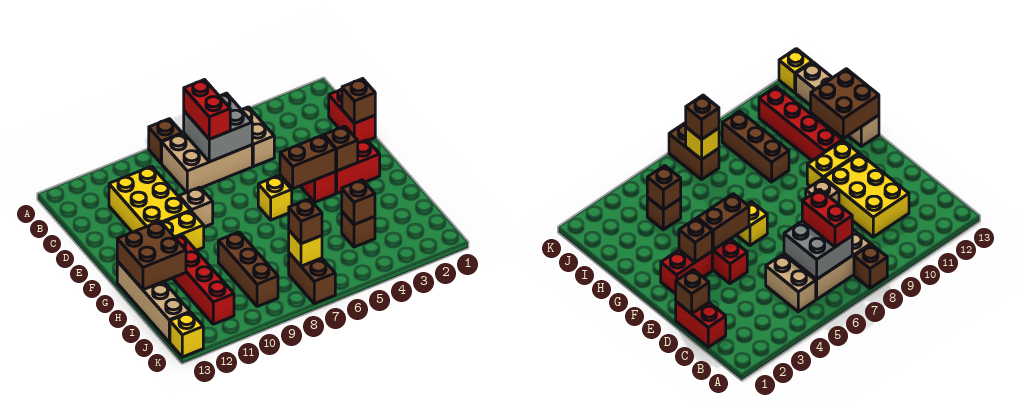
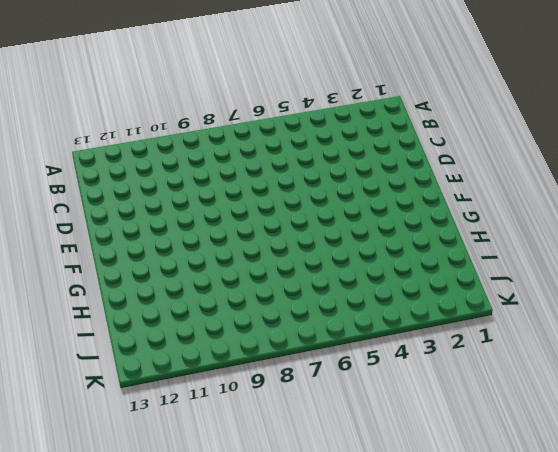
none -> brown 1x1 brick [149,119,182,163]
none -> tan 1x2 brick [241,107,274,167]
none -> tan 2x3 brick [162,133,252,192]

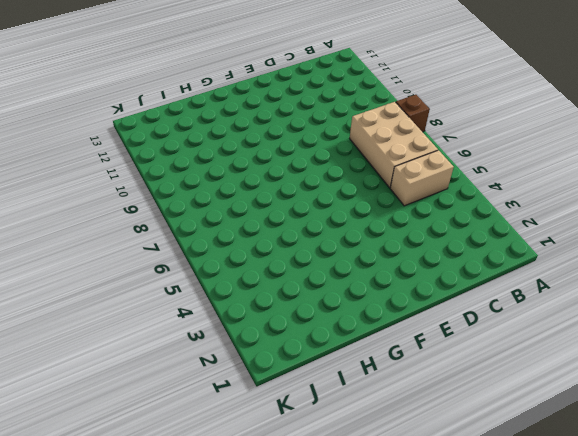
none -> red 1x2 brick [329,89,375,143]
none -> yellow 2x3 brick [109,166,191,232]
none -> red 1x2 brick [300,172,336,202]

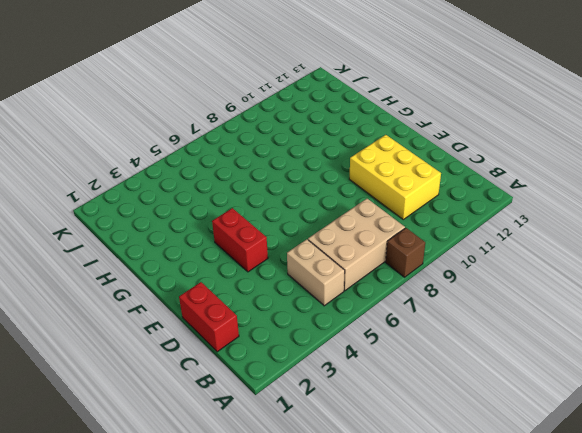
none -> tan 1x1 brick [179,187,213,227]
none -> red 1x2 brick [336,140,380,193]
none -> yellow 1x1 brick [258,176,292,220]

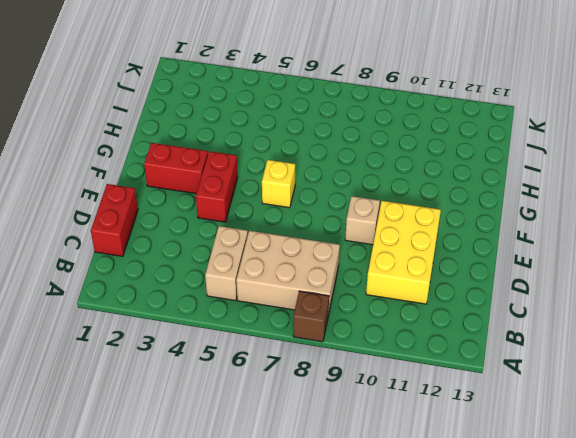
none -> yellow 1x2 brick [162,211,204,250]
none -> red 1x4 brick [173,235,234,324]
none -> tan 1x4 brick [117,261,190,342]

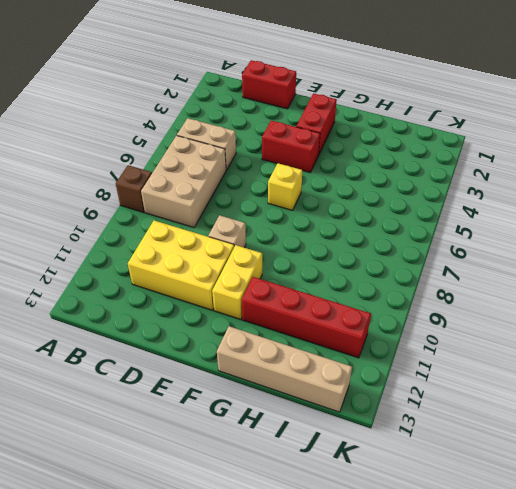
none -> brown 1x3 brick [218,232,278,307]
none -> brown 1x1 brick [342,212,375,247]
none -> brown 1x2 brick [289,253,335,304]

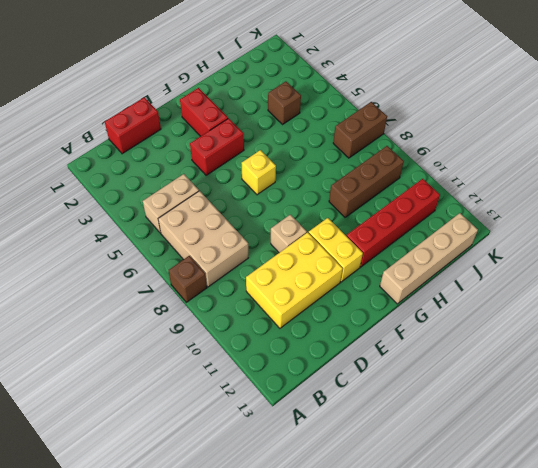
none -> yellow 1x1 brick [170,312,203,357]
none -> grey 2x2 brick [184,93,252,162]
none -> brown 1x1 brick [342,79,375,123]

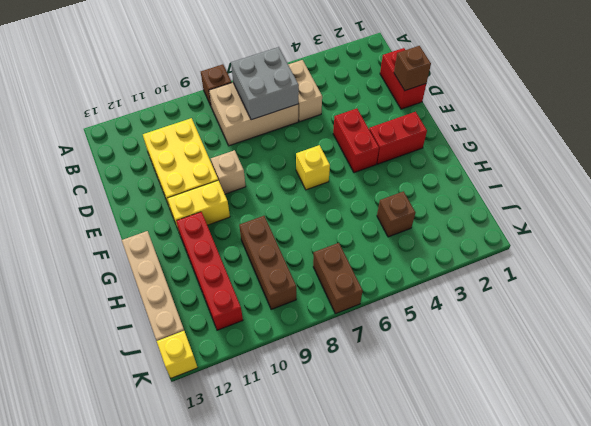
none -> brown 1x1 brick [324,126,358,171]
none -> brown 1x2 brick [280,135,336,189]
none -> brown 2x2 brick [117,221,186,290]

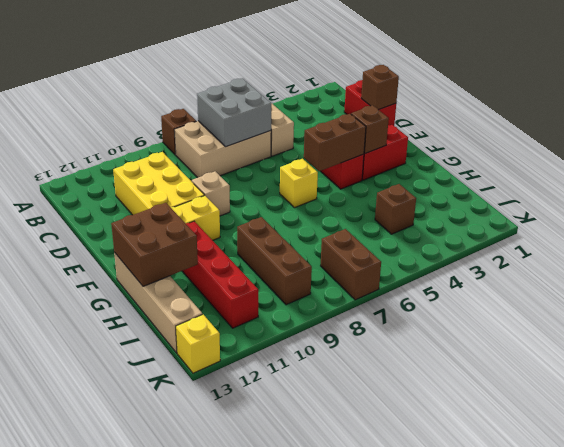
none -> brown 1x1 brick [342,180,375,225]
none -> yellow 1x1 brick [289,231,322,266]
none -> red 1x2 brick [184,80,230,139]

